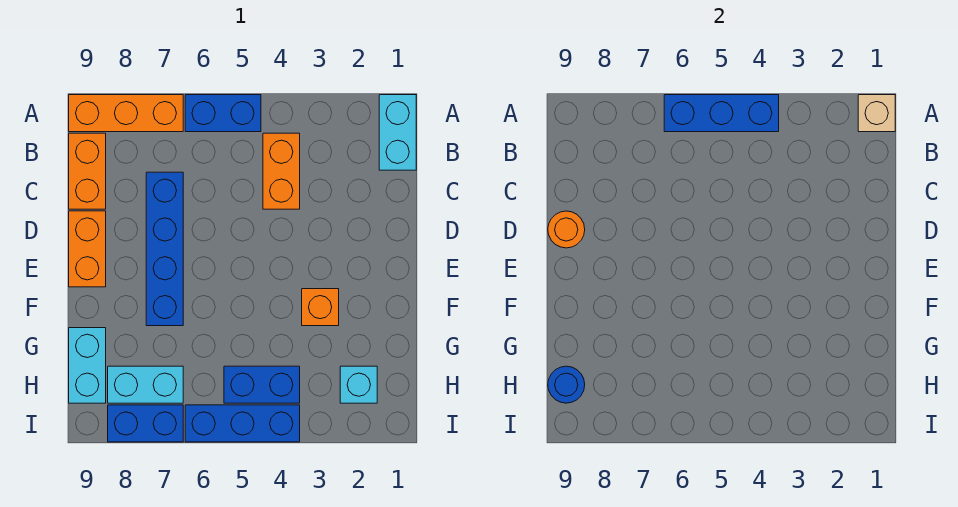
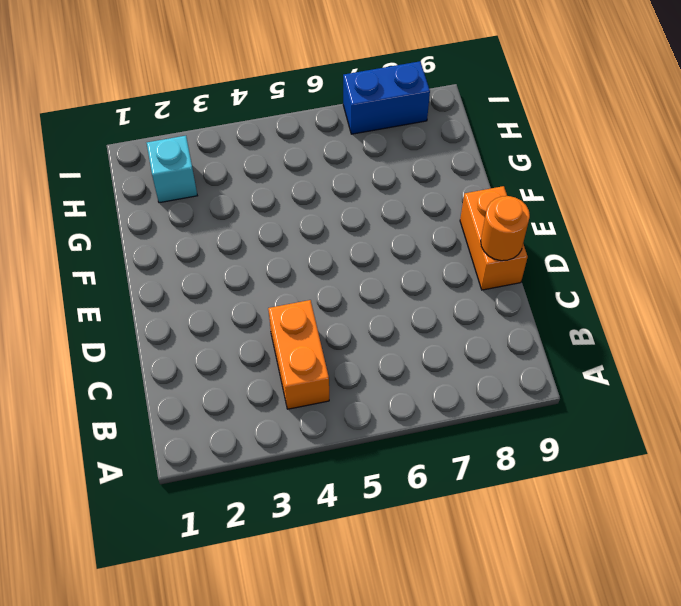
none -> cyan 1x2 brick [379,95,416,170]
none -> blue 1x2 brick [185,95,261,132]
none -> orange 1x3 brick [69,95,183,132]

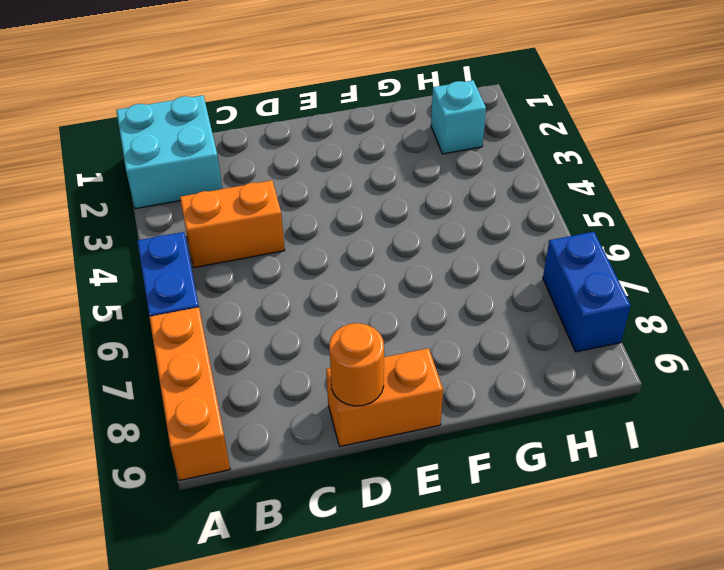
cyan 2x2 brick [116,95,222,209] -> cyan 1x2 brick [379,95,416,170]
none -> orange 1x2 brick [69,133,106,209]
none -> blue 1x4 brick [146,172,183,326]
none -> orange 1x1 brick [302,289,339,326]

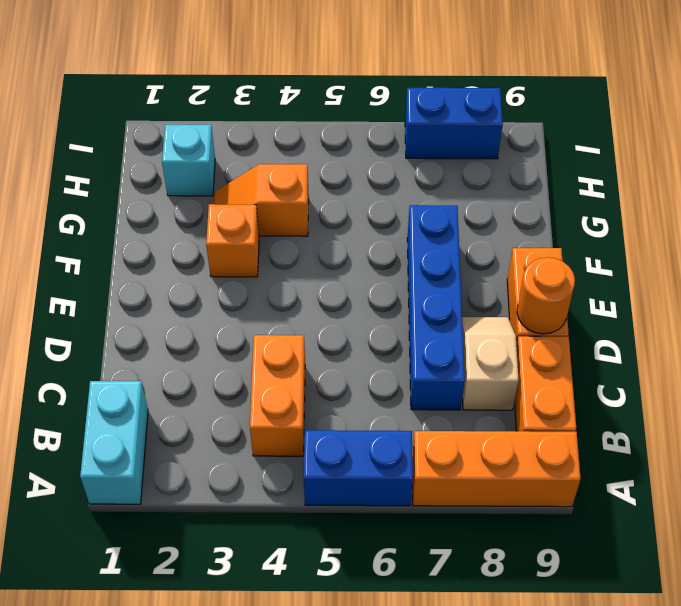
tan 1x2 slope [462,317,519,410] -> none
orange 1x2 slope [214,164,309,236] -> none
none -> cyan 1x2 brick [69,328,106,403]
none -> blue 1x2 brick [224,366,300,403]
none -> cyan 1x2 brick [108,366,183,403]

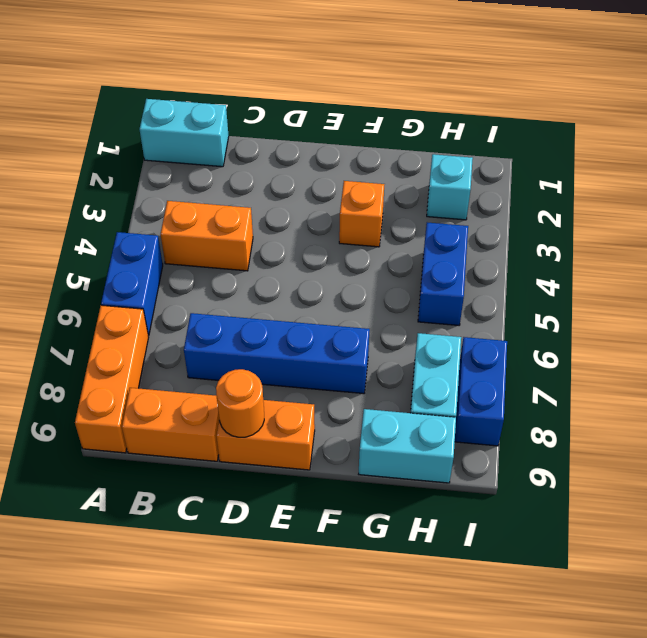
none -> blue 1x3 brick [185,405,300,442]
none -> tan 1x1 brick [858,95,895,132]
none -> blue 1x3 brick [664,95,779,132]

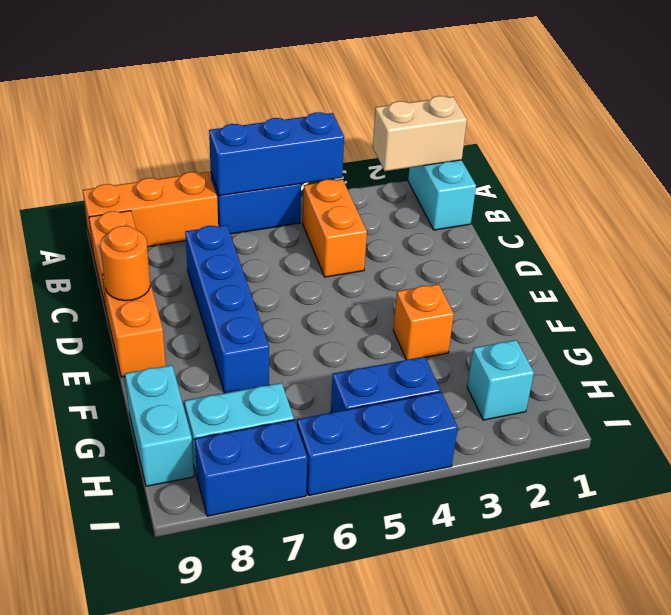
tan 1x2 brick [373,96,467,171] -> tan 1x1 brick [858,95,895,132]
none -> blue 1x1 round brick [548,366,585,403]

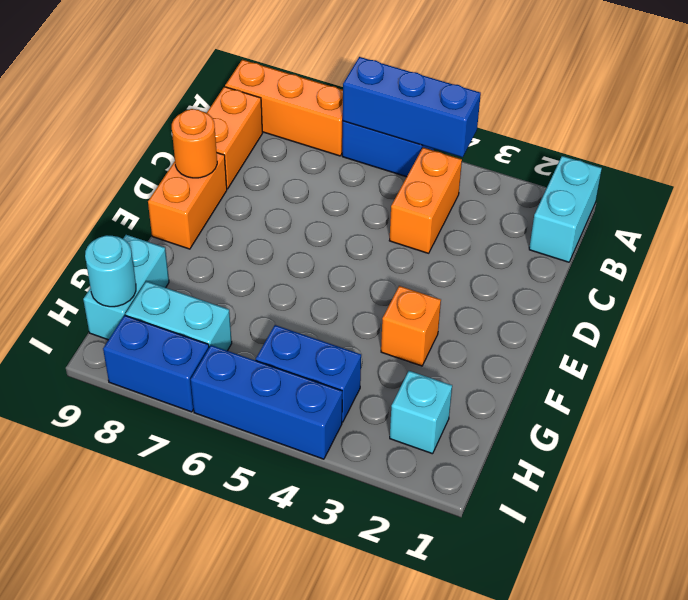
cyan 1x1 round brick [85,235,136,307] -> blue 1x1 round brick [548,366,585,403]
none -> blue 1x4 brick [146,172,183,326]
none -> tan 1x1 brick [858,95,895,132]

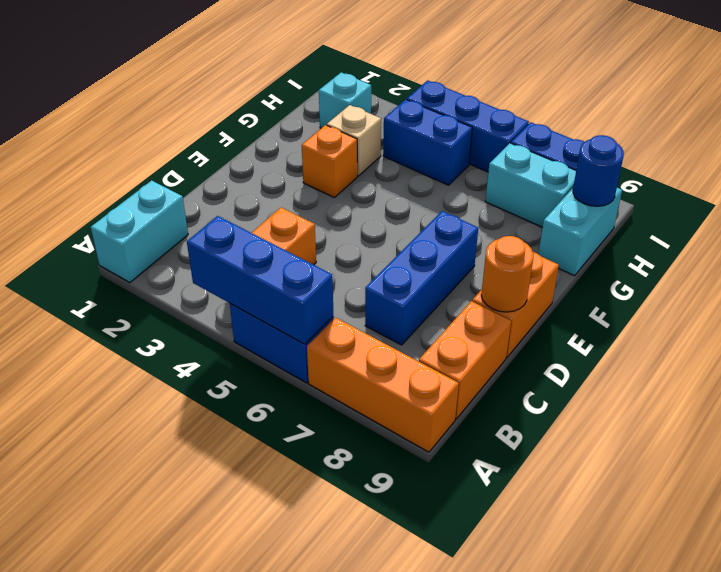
blue 1x3 brick [365,211,478,345] -> blue 1x4 brick [146,172,183,326]
tan 1x1 brick [327,105,381,176] -> tan 1x1 brick moved to [858,95,895,132]

